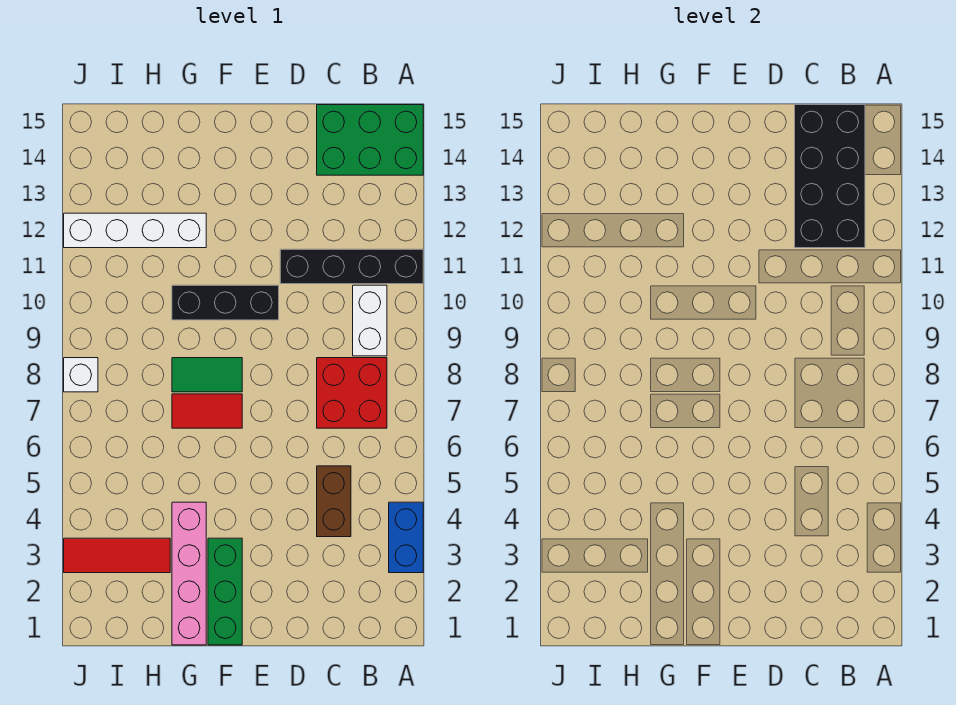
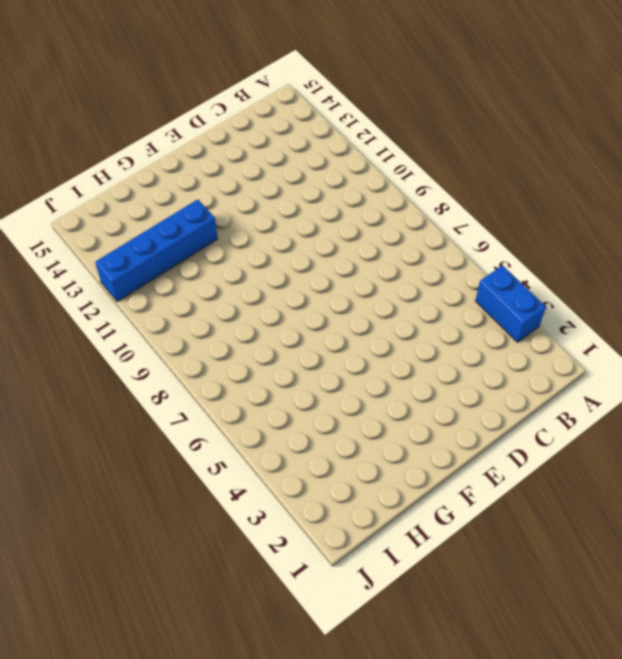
blue 1x4 brick [95,199,218,302] -> white 1x4 brick [64,213,206,248]
none -> black 1x4 brick [280,249,423,284]
none -> green 2x3 brick [317,105,423,175]
none -> red 2x2 brick [317,358,387,428]

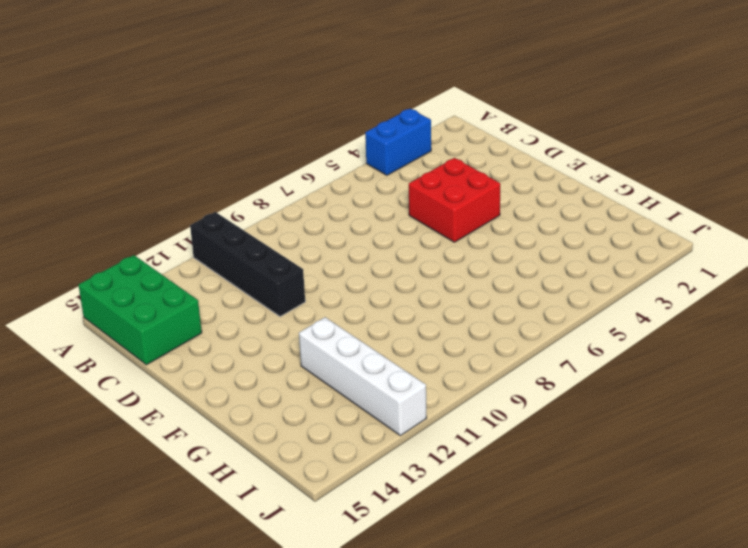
red 2x2 brick [409,158,500,242] -> red 2x2 brick moved to [317,358,387,428]
none -> white 1x2 brick [353,285,387,356]
none -> brown 1x2 brick [317,466,351,537]
none -> black 1x3 brick [172,285,279,320]

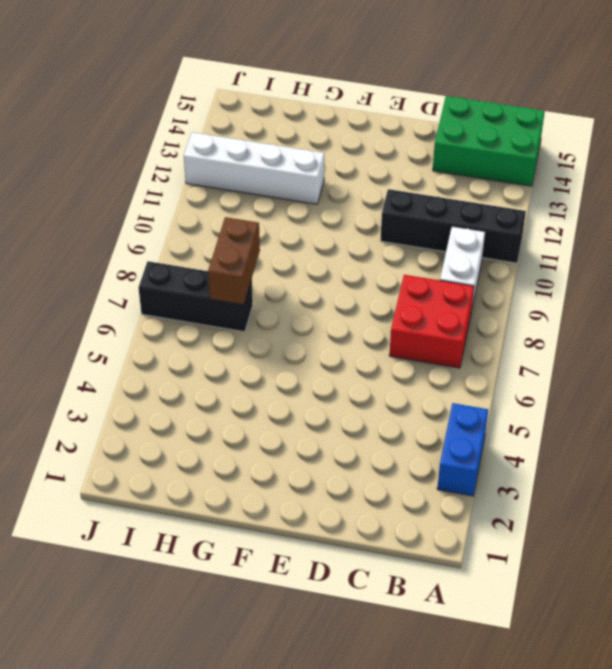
black 1x3 brick [138,261,253,332] -> black 1x3 brick moved to [172,285,279,320]
brown 1x2 brick [208,217,260,305] -> brown 1x2 brick moved to [317,466,351,537]
none -> green 1x3 brick [208,538,242,645]
none -> red 1x2 tile [172,394,242,428]
none -> green 1x2 tile [172,358,242,392]

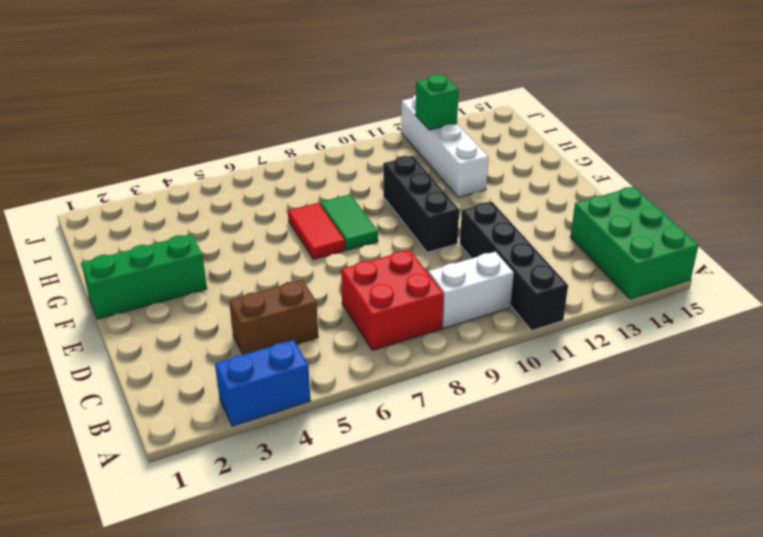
green 1x1 brick [415,74,459,130] -> none
none -> pink 1x4 brick [172,502,206,645]
none -> red 1x3 tile [64,538,170,573]
none -> white 1x1 brick [64,358,98,392]

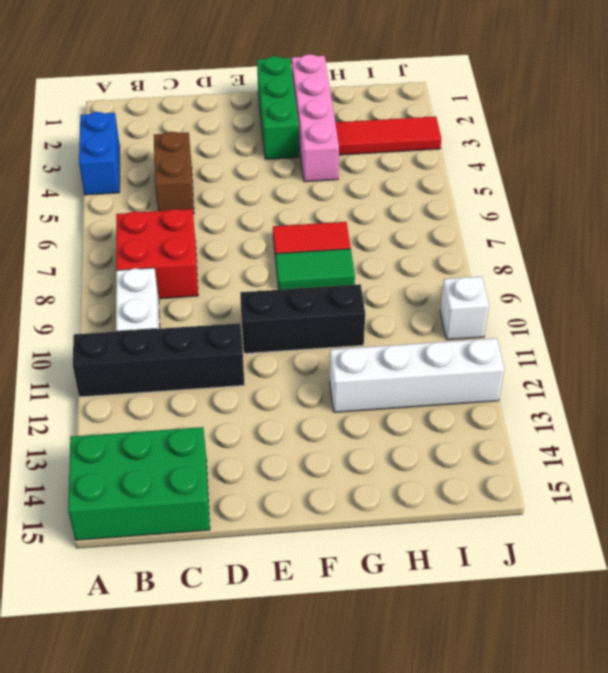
white 1x1 brick [440,276,489,340] -> white 1x1 brick moved to [64,358,98,392]
none -> black 2x4 brick [795,105,865,248]

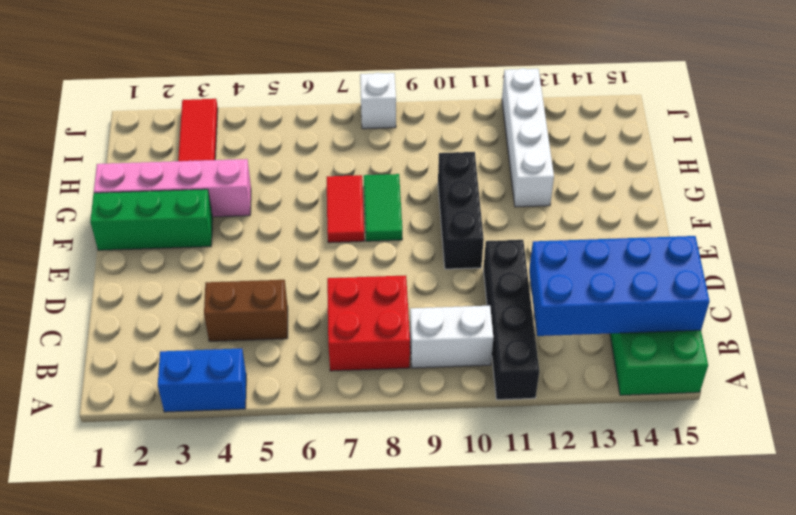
blue 2x4 brick [529,236,710,336] -> black 2x4 brick [795,105,865,248]

